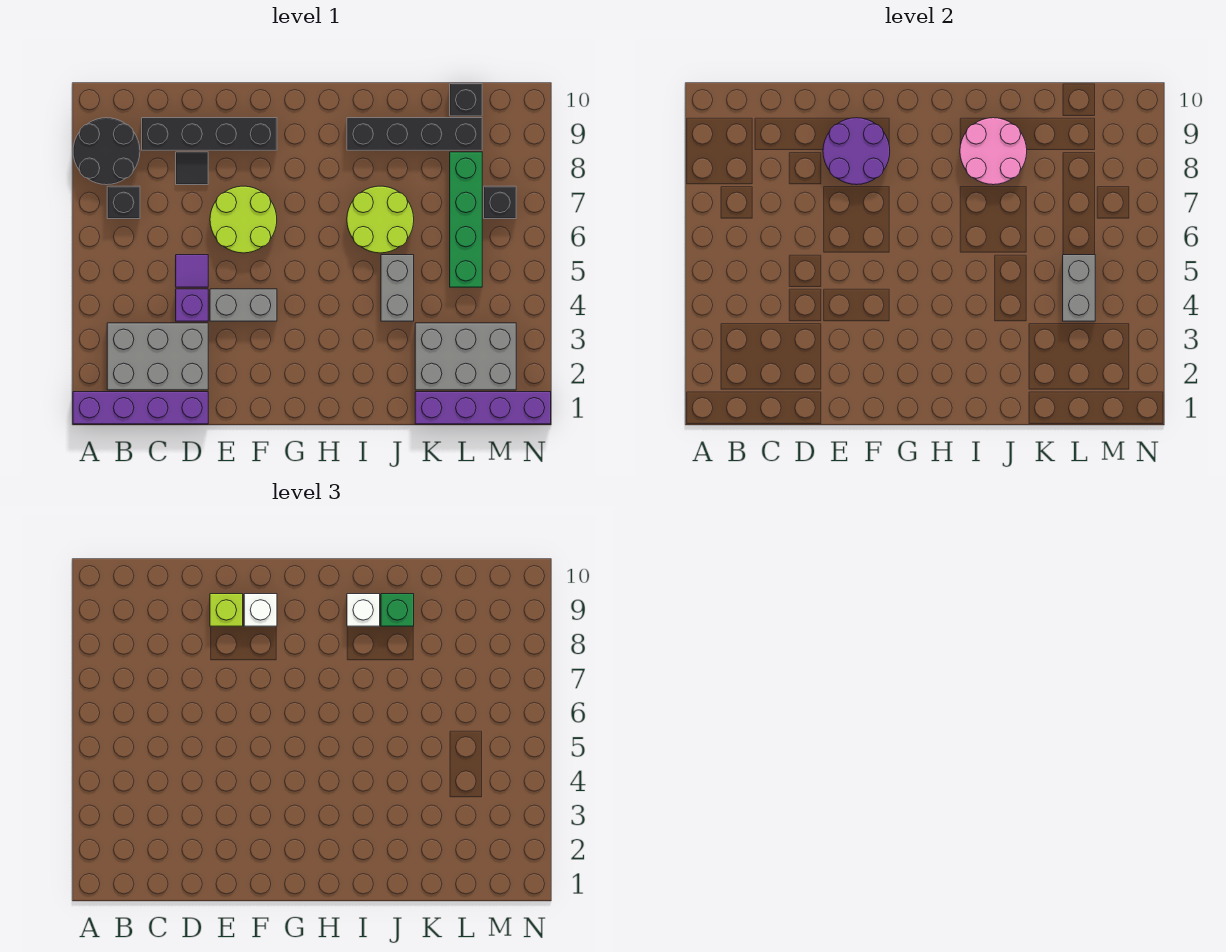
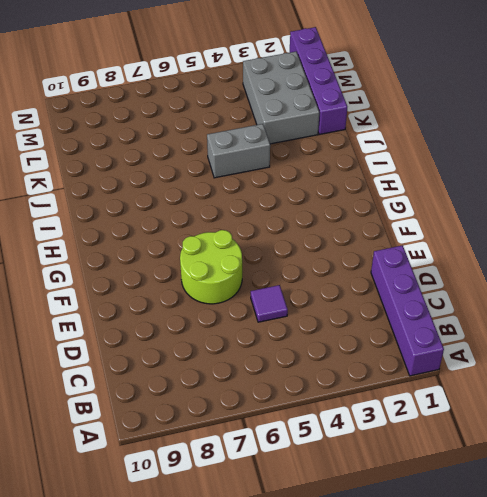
none -> black 2x2 round brick [73,118,140,185]
none -> grey 2x3 brick [107,323,208,390]
none -> black 1x1 brick [107,186,140,219]

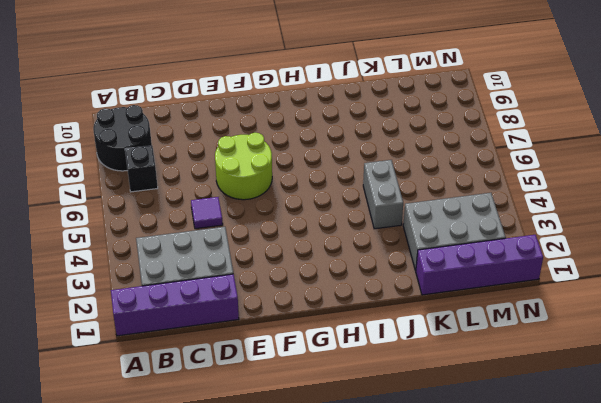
none -> black 1x4 brick [142,118,277,150]
none -> purple 1x1 brick [176,289,208,321]
none -> black 1x1 tile [176,152,208,185]

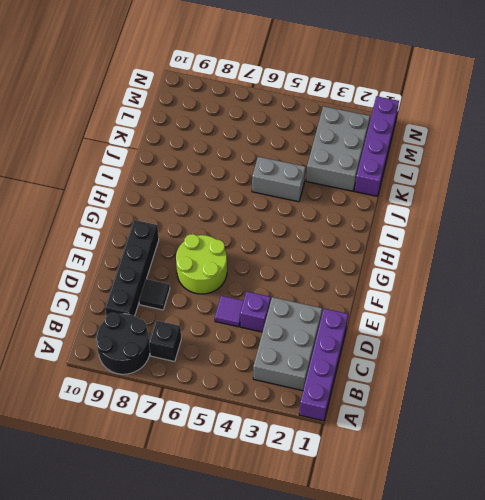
none -> grey 1x2 brick [210,289,277,321]
none -> lime 2x2 round brick [347,186,414,253]
none -> black 1x4 brick [347,118,482,150]

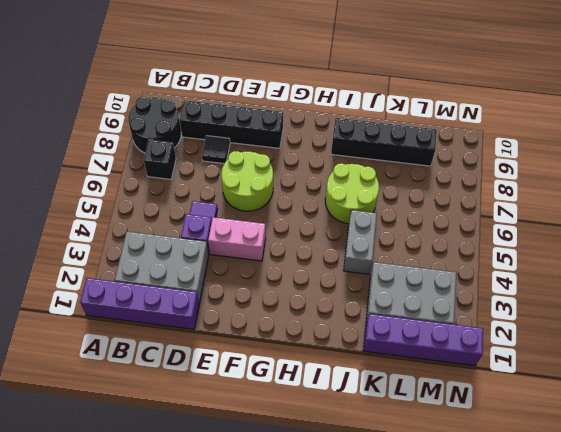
pink 1x2 brick [208,217,266,261] -> grey 1x2 brick [210,289,277,321]
none -> green 1x4 brick [450,152,482,287]
none -> black 1x1 brick [450,84,482,116]
none -> black 1x1 brick [484,186,516,219]

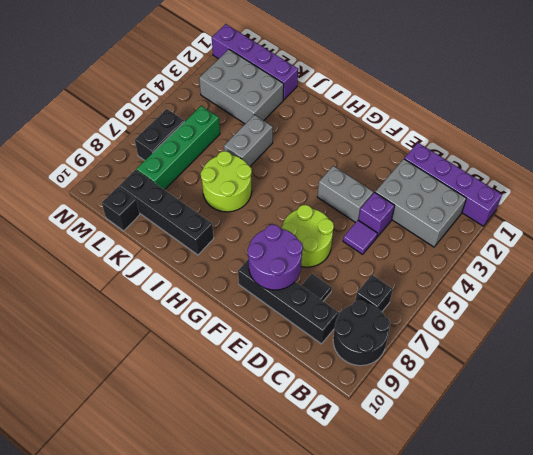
black 1x2 brick [135,109,184,161] -> black 1x1 brick [484,186,516,219]
none -> pink 2x2 round brick [960,118,1027,185]
none -> grey 1x2 brick [1063,255,1095,321]
none -> lime 1x1 brick [210,594,243,626]

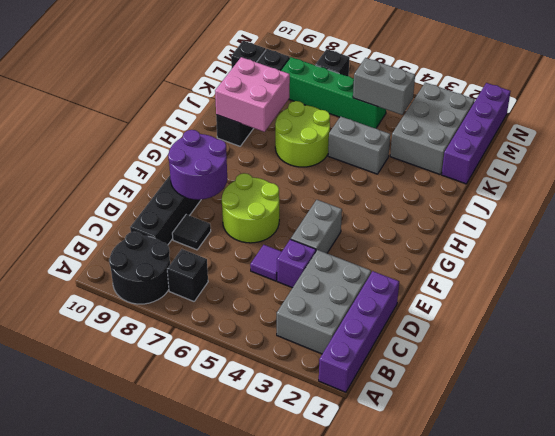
pink 2x2 brick [215,57,290,132] -> pink 2x2 round brick [960,118,1027,185]
none -> lime 1x1 brick [210,594,243,626]
none -> white 1x1 brick [244,594,277,626]
none -> white 1x1 brick [347,594,380,626]

